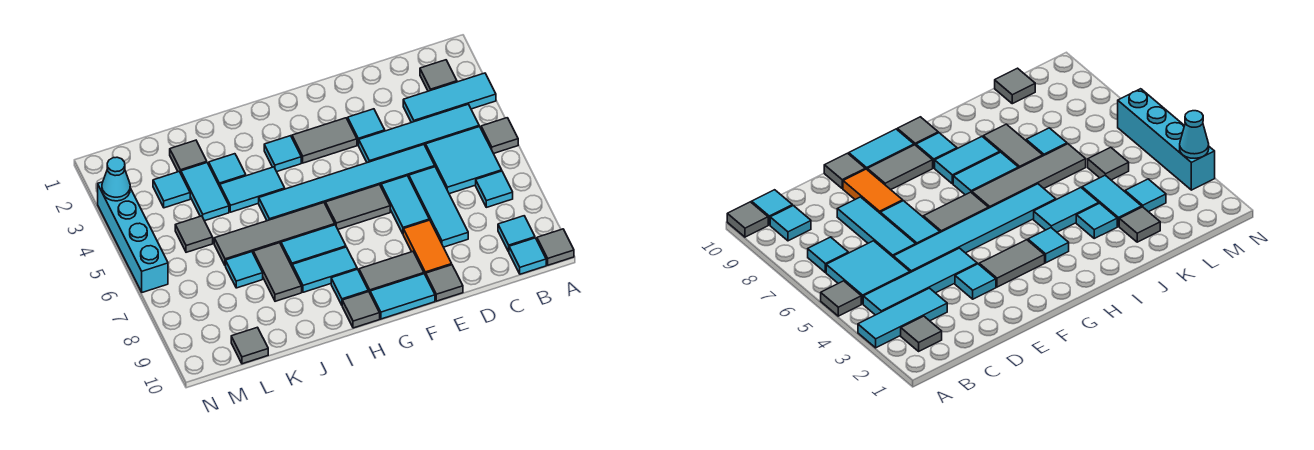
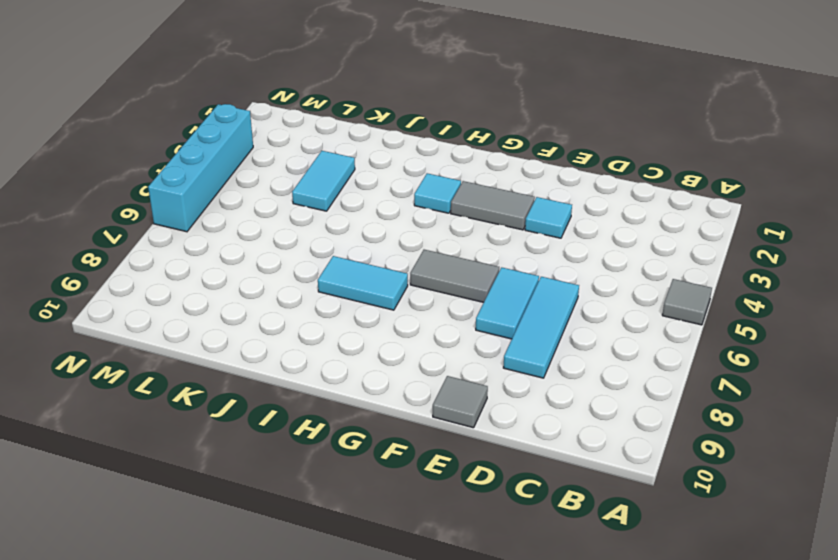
none -> cyan 1x3 tile [403,73,496,122]
none -> grey 1x1 tile [537,229,574,265]
none -> grey 1x1 tile [420,60,457,91]
none -> cyan 1x4 tile [359,104,479,163]

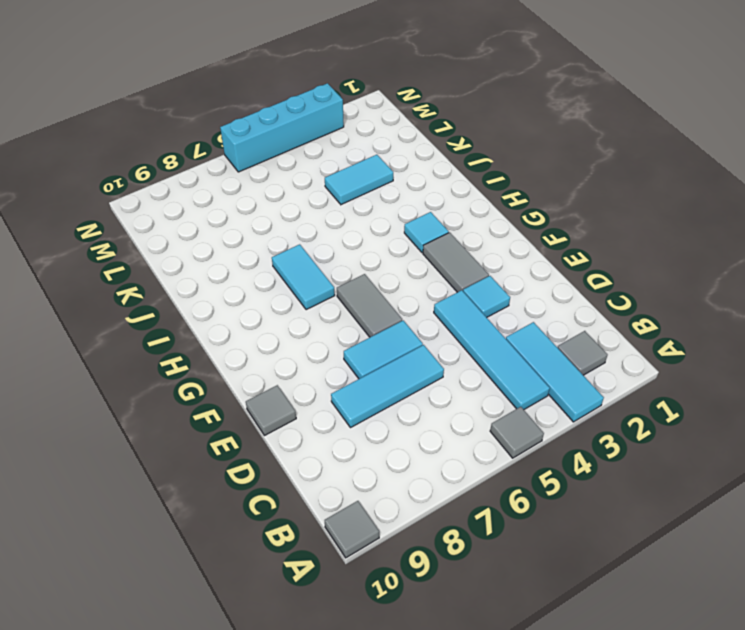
none -> cyan 2x2 tile [426,127,502,194]
none -> cyan 1x1 tile [476,171,513,207]
none -> cyan 1x1 tile [498,216,535,252]
none -> cyan 1x1 tile [509,238,546,274]

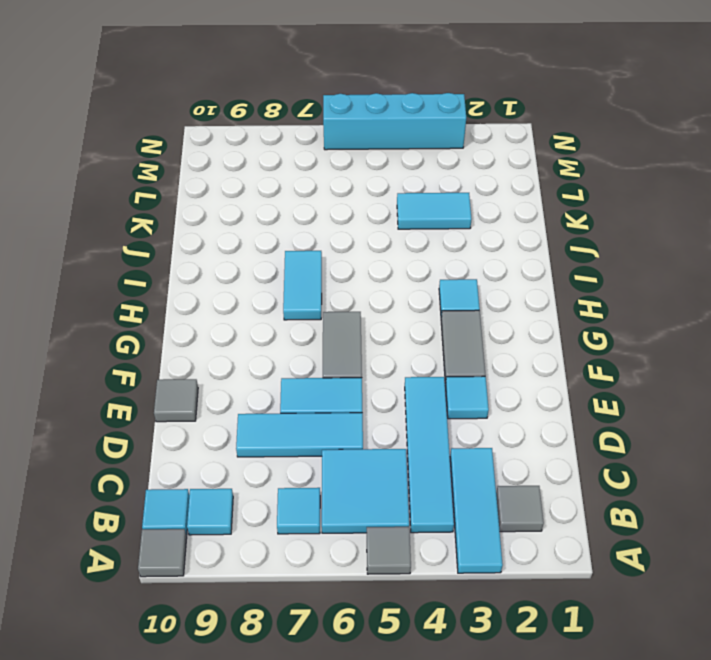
none -> cyan 1x6 tile [259,145,435,221]
none -> orange 1x2 tile [403,220,452,275]
none -> grey 1x2 tile [359,252,424,292]
none -> cyan 1x2 tile [370,274,435,319]

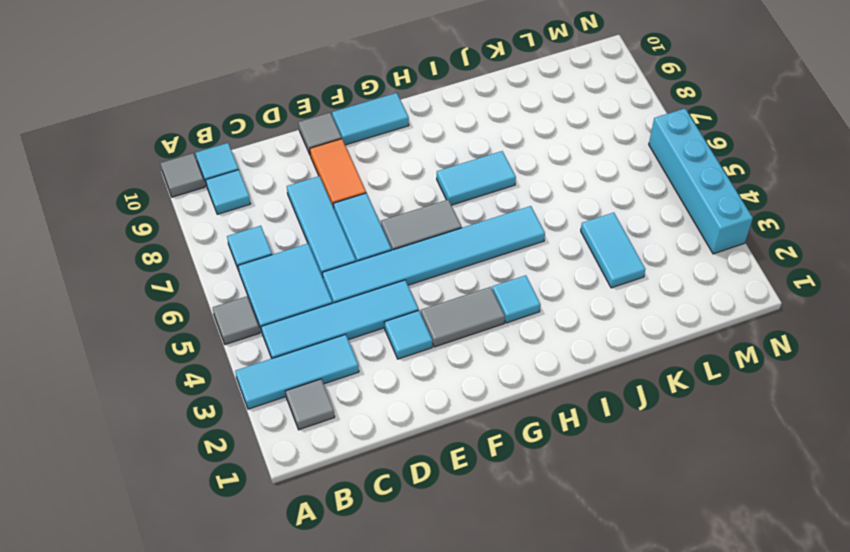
none -> grey 1x2 tile [359,252,424,292]
none -> grey 1x4 tile [214,203,335,266]
none -> cyan 1x2 tile [292,247,357,292]
none -> cyan 1x1 tile [331,269,368,305]

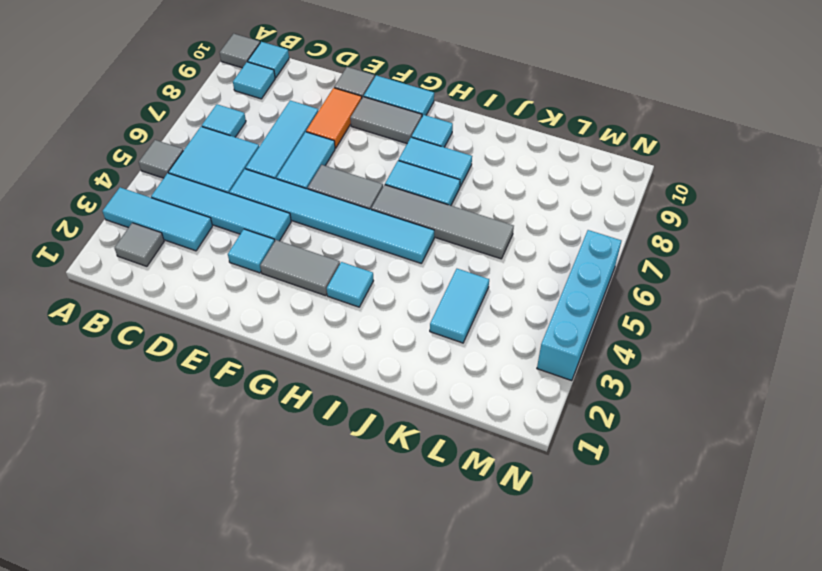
none -> grey 1x1 tile [342,292,380,328]
none -> cyan 1x2 tile [220,167,285,212]
none -> cyan 1x1 tile [209,154,246,187]
none -> grey 1x2 tile [253,243,302,301]

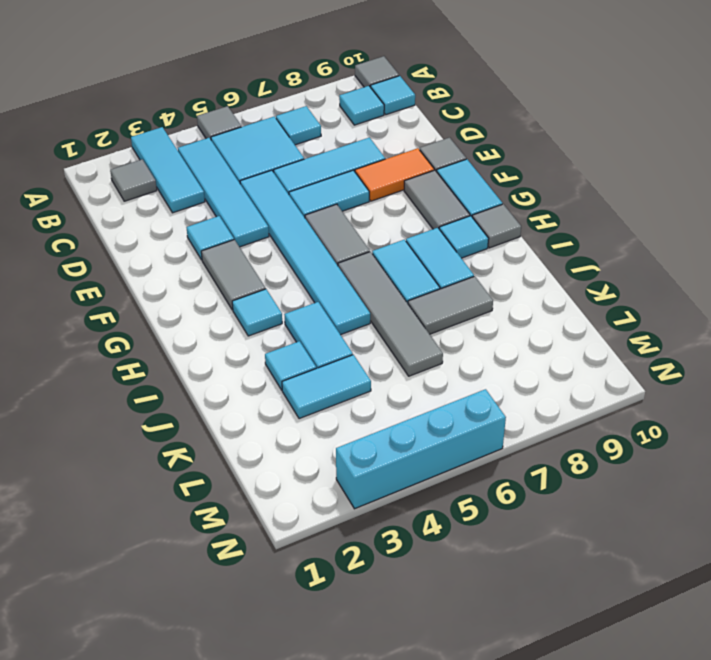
none -> grey 1x1 tile [170,140,207,173]
none -> cyan 1x1 tile [226,252,263,288]
none -> cyan 1x1 tile [153,172,190,208]
none -> grey 1x1 tile [175,216,213,252]

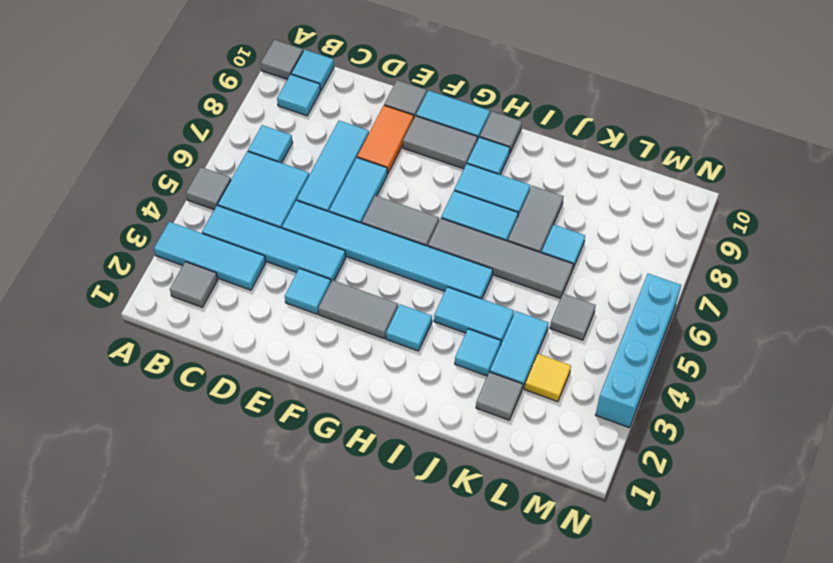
yellow 1x1 tile [525,354,571,402] -> cyan 1x1 tile [153,172,190,208]
none -> grey 1x1 tile [231,327,268,364]
none -> cyan 1x1 cone [102,157,130,201]

